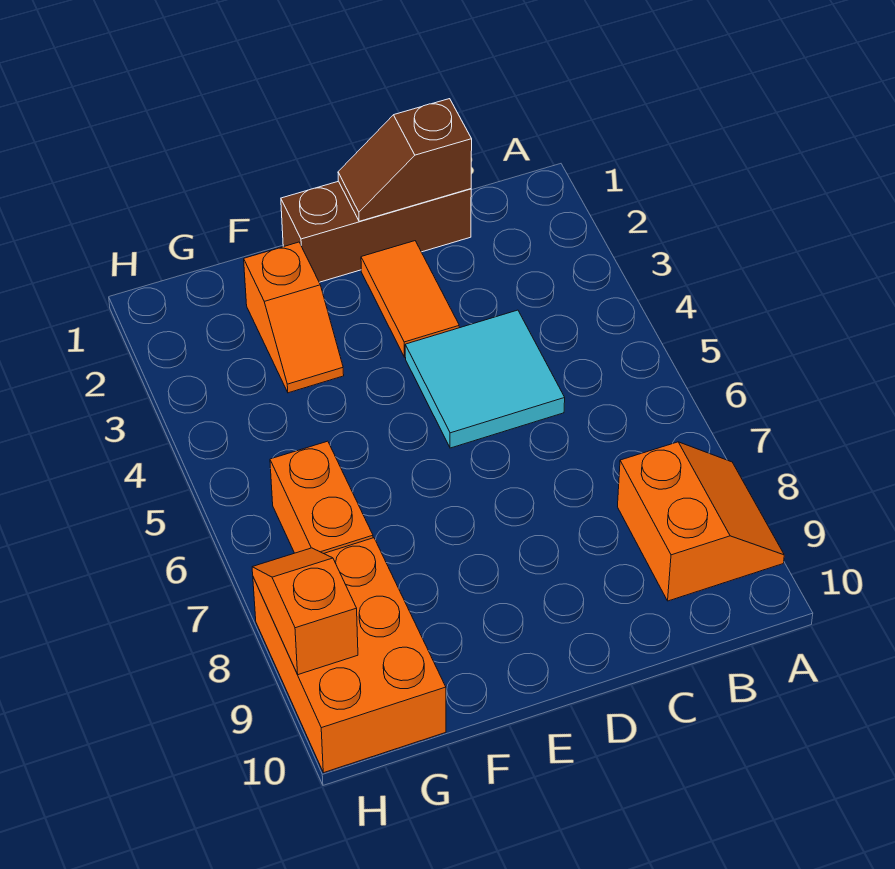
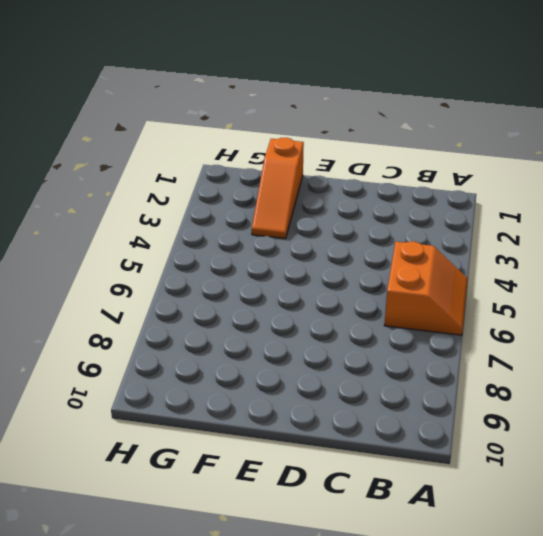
orange 2x2 slope [384,241,468,335] -> orange 2x2 slope moved to [618,442,784,601]
orange 1x3 slope [252,138,304,239] -> orange 1x2 slope [244,242,344,393]
none -> brown 1x3 brick [281,181,471,282]
none -> cyan 2x2 tile [405,310,565,448]

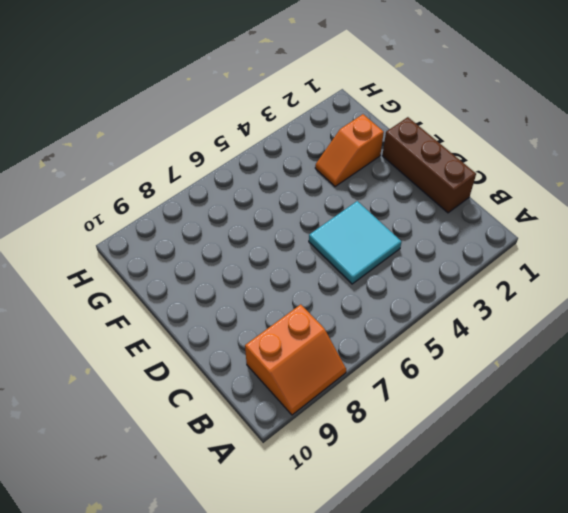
none -> orange 1x2 tile [361,241,459,357]
none -> orange 1x2 brick [270,441,373,554]

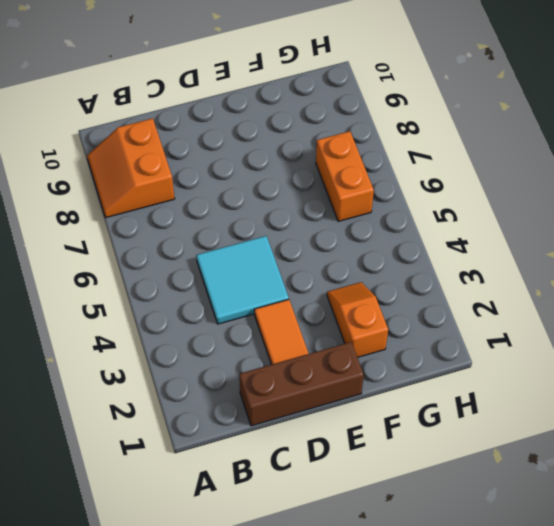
none -> orange 2x3 brick [253,538,446,773]
none -> brown 1x2 slope [338,99,472,221]

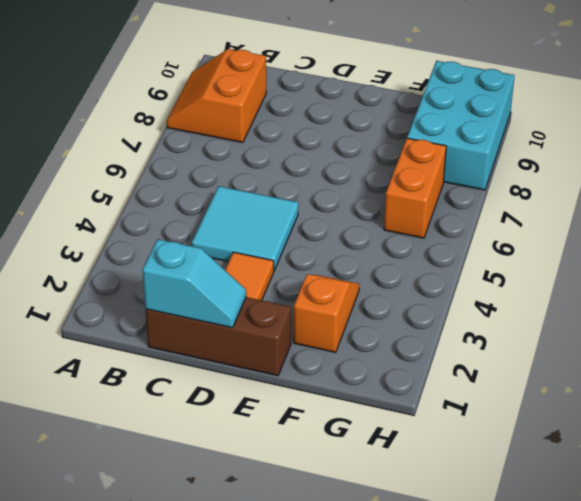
cyan 1x2 slope [142,239,246,328] -> brown 1x2 slope [338,99,472,221]
cyan 2x3 brick [407,61,515,190] -> orange 2x3 brick [253,538,446,773]
none -> orange 1x2 slope [252,548,358,675]

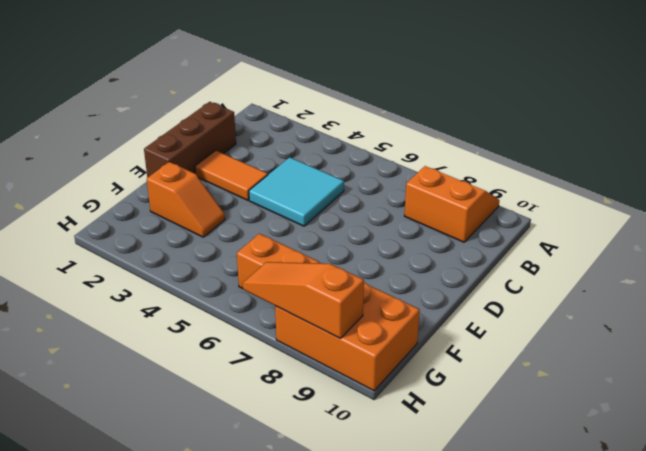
orange 1x3 slope [243,262,364,338] -> orange 1x2 slope [252,548,358,675]
none -> brown 1x2 slope [338,99,472,221]

